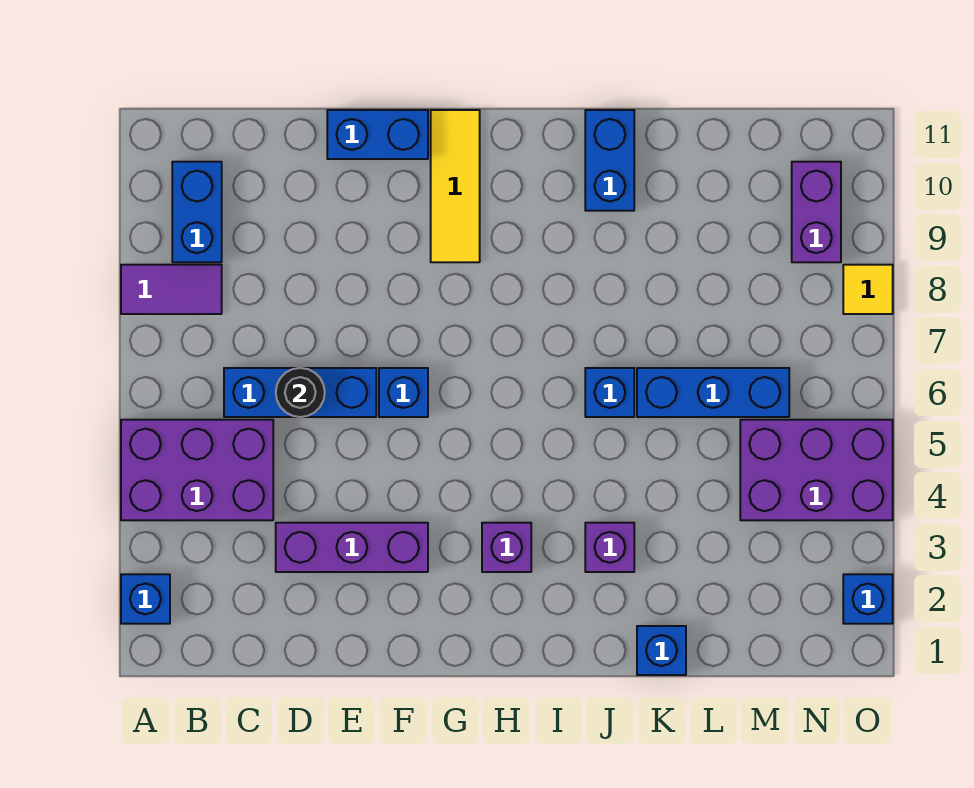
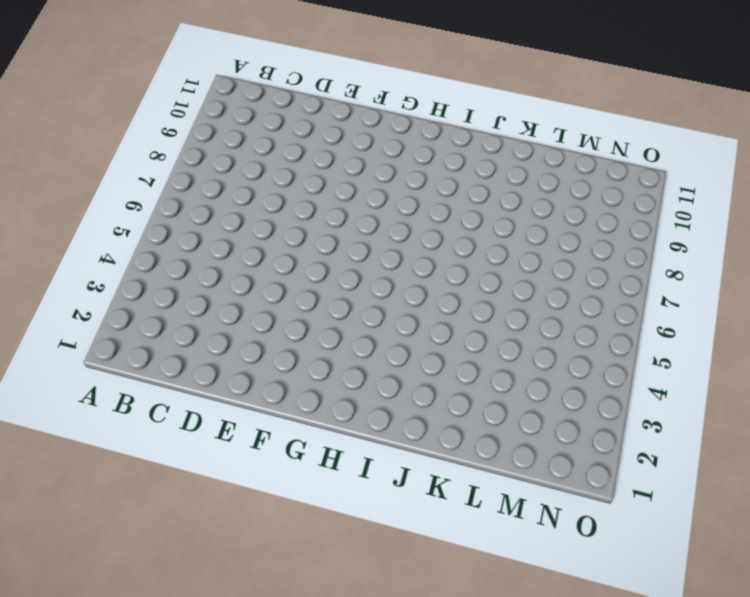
none -> blue 1x1 brick [121,574,170,624]
none -> purple 2x3 brick [121,420,273,520]
none -> purple 1x2 tile [121,265,222,314]

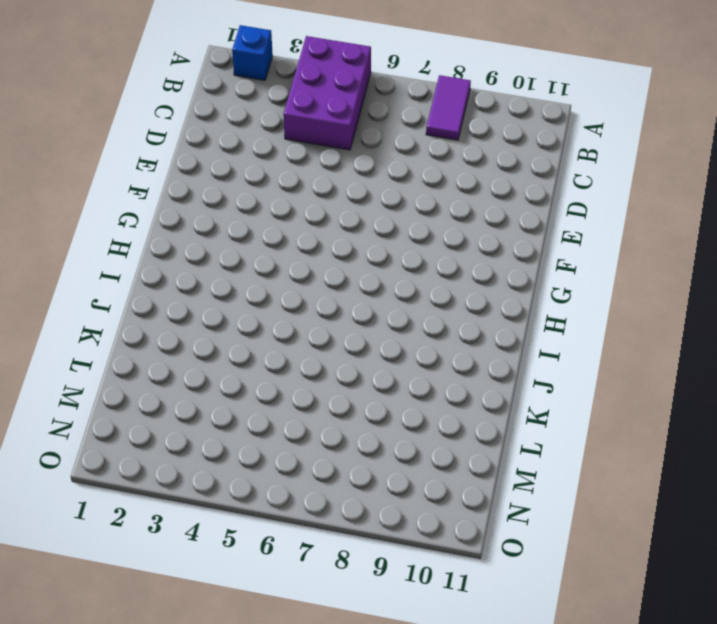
none -> blue 1x2 brick [172,162,222,262]
none -> blue 1x3 brick [224,368,376,417]
none -> purple 1x3 brick [276,523,428,572]

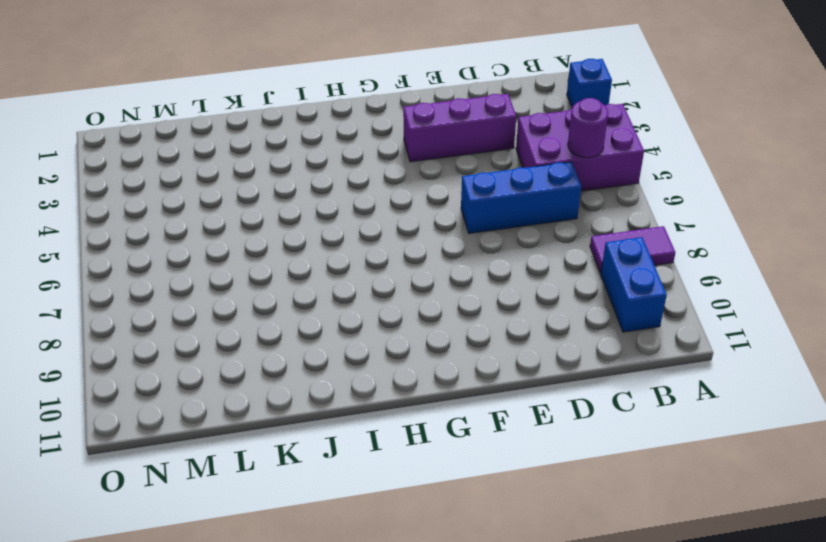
purple 1x1 round brick [568,98,608,158] -> none
none -> blue 1x2 brick [327,110,428,159]
none -> blue 1x1 brick [379,368,428,417]
none -> yellow 1x3 tile [431,110,480,262]

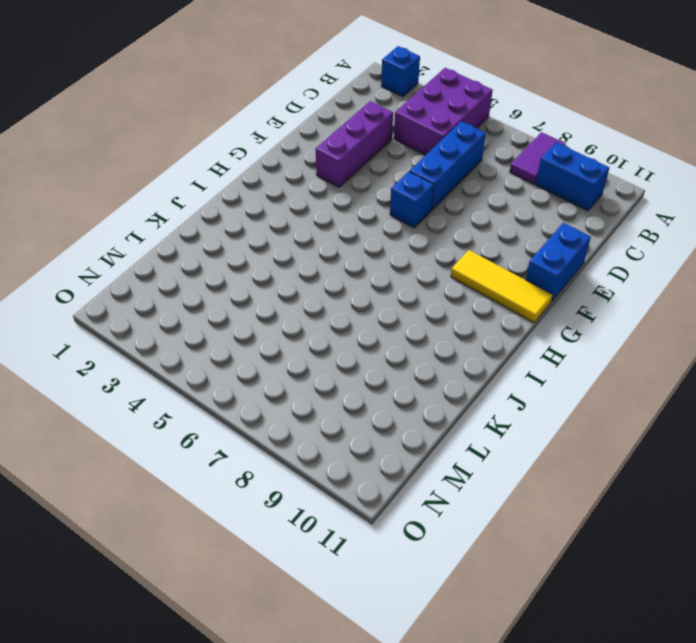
none -> purple 1x1 brick [482,523,531,572]
none -> purple 1x1 brick [585,523,634,572]
none -> blue 1x1 brick [585,368,634,417]

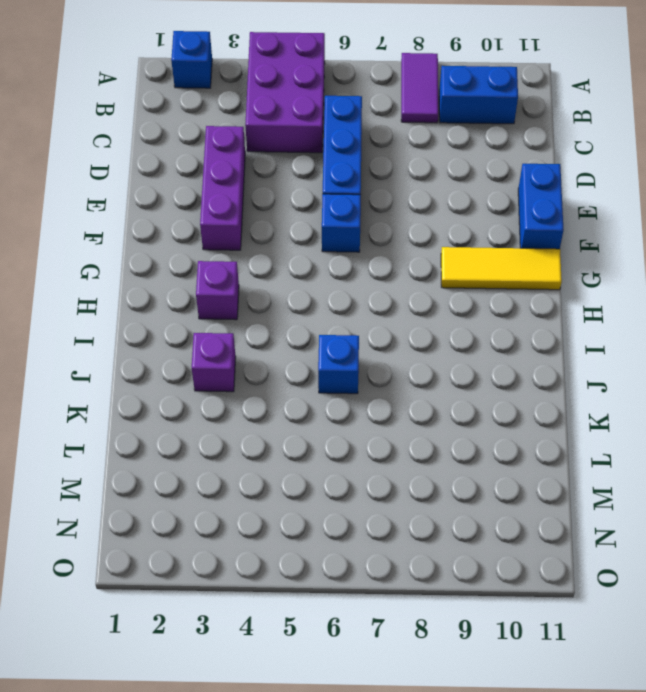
none -> blue 1x2 brick [585,110,634,211]
none -> blue 1x1 brick [637,626,686,675]
none -> blue 1x3 brick [637,368,789,417]

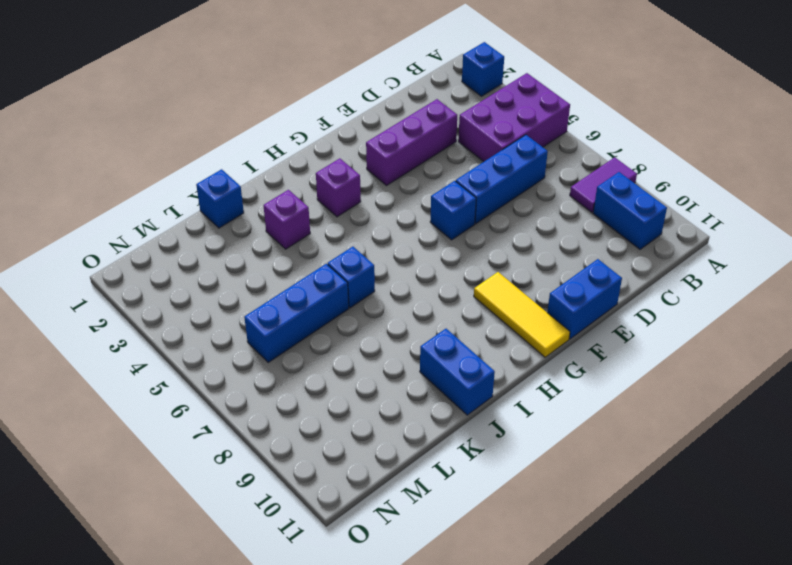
none -> purple 2x3 brick [740,420,893,520]
none -> purple 1x2 brick [792,162,841,262]
none -> blue 1x1 brick [843,574,893,624]

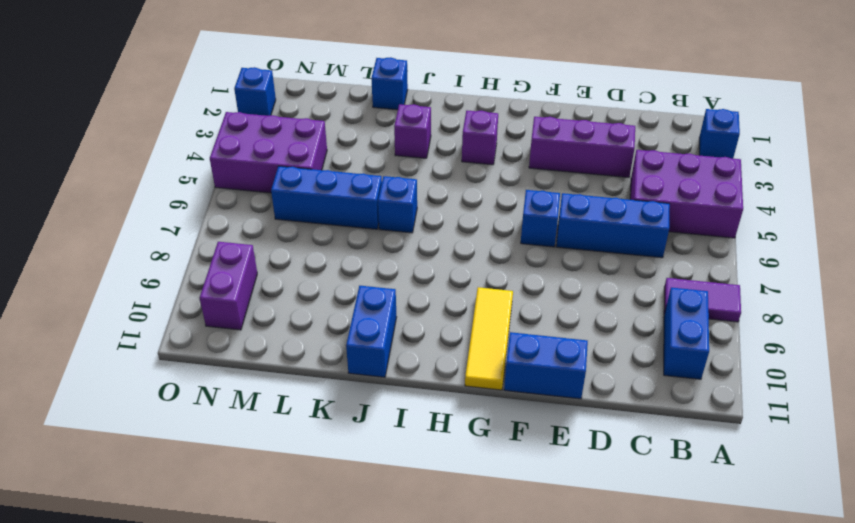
none -> yellow 1x1 tile [843,265,893,314]
none -> black 1x1 round brick [276,368,325,417]

